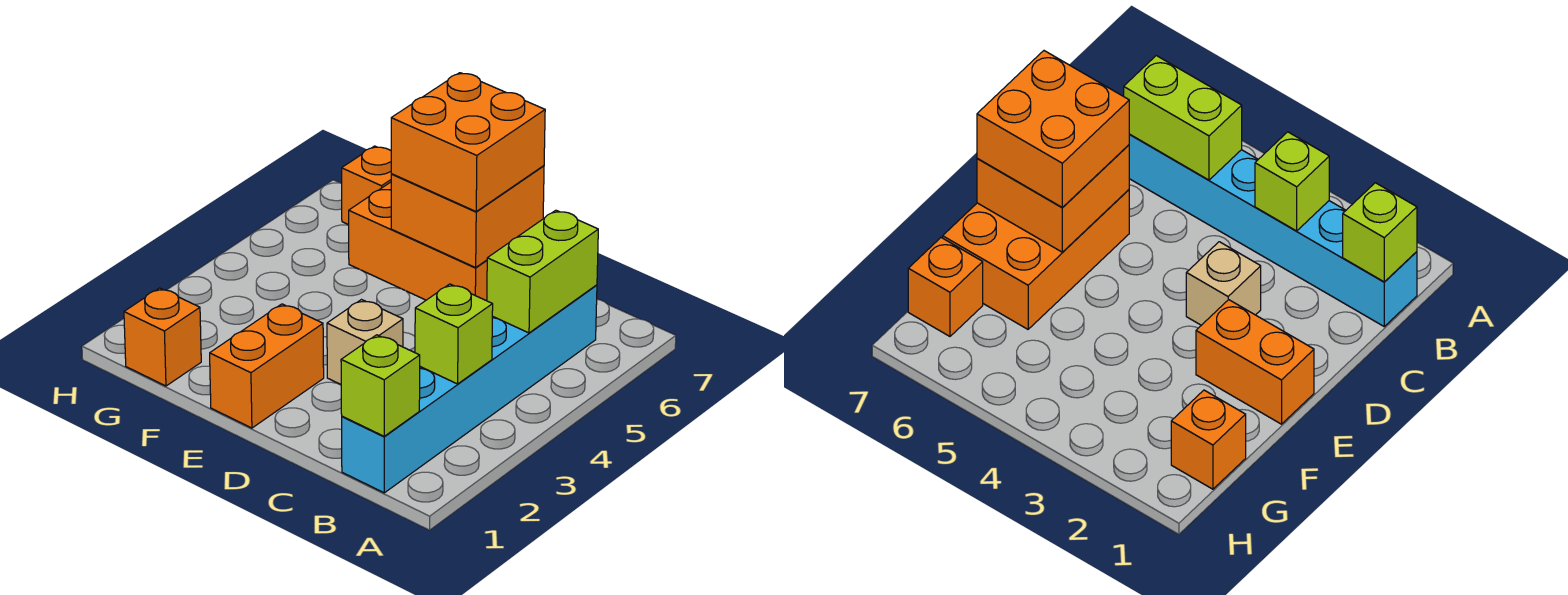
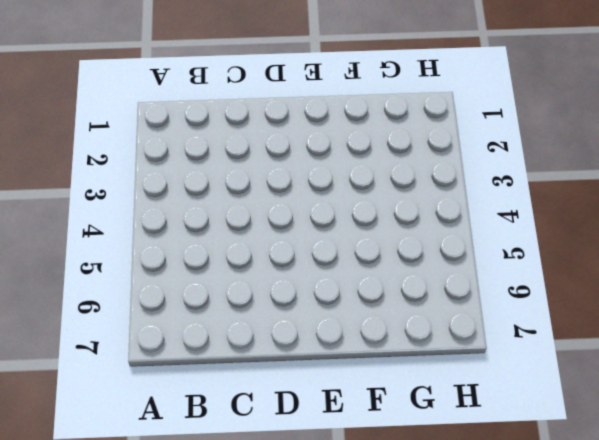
none -> cyan 1x6 brick [342,285,597,493]
none -> tan 1x1 brick [327,300,403,384]

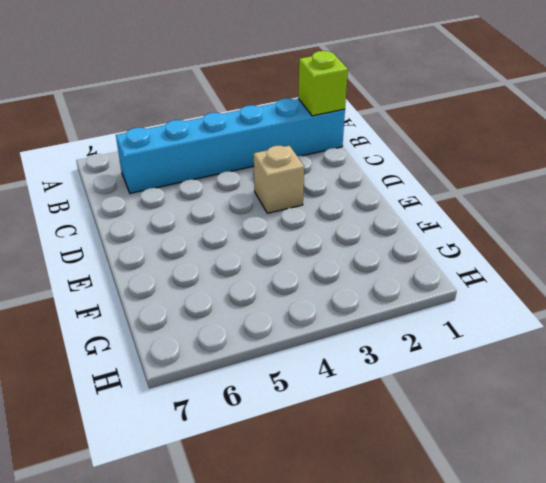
none -> orange 2x3 brick [349,182,487,301]
none -> orange 1x2 brick [210,304,324,428]

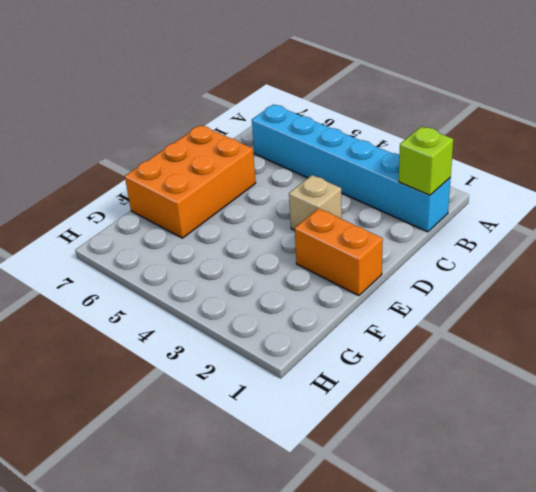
none -> orange 1x1 brick [124,288,201,386]
none -> orange 1x1 brick [342,146,391,225]

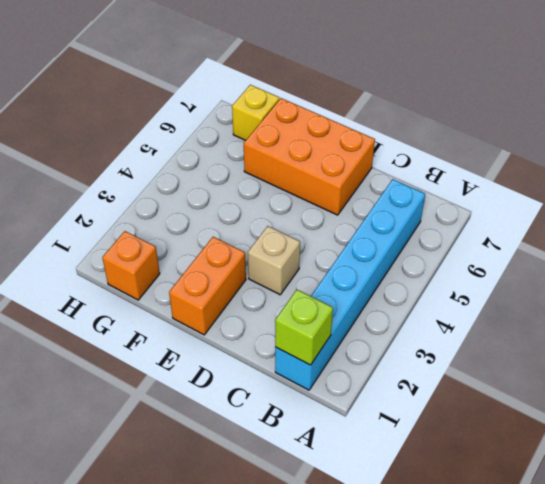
yellow 1x1 brick [232,85,279,140] -> orange 1x1 brick [342,146,391,225]
none -> lime 1x1 brick [415,284,493,384]
none -> lime 1x2 brick [487,210,598,333]

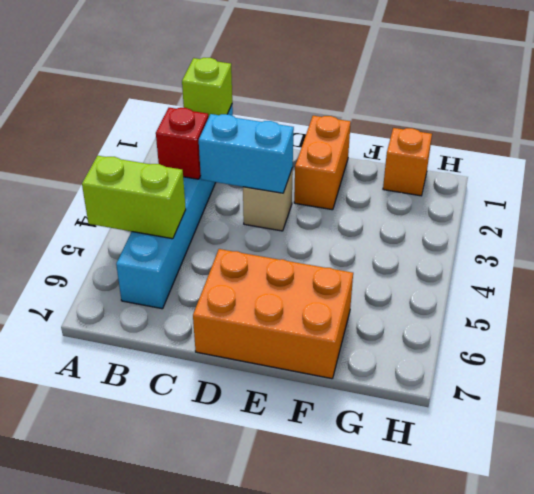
lime 1x2 brick [82,156,186,239] -> lime 1x2 brick turned to [487,210,598,333]
red 1x1 brick [156,108,209,179] -> lime 1x1 brick [415,284,493,384]
cyan 1x2 brick [199,114,294,193] -> none
none -> orange 1x1 brick [342,146,391,225]
none -> orange 2x2 brick [391,166,544,268]

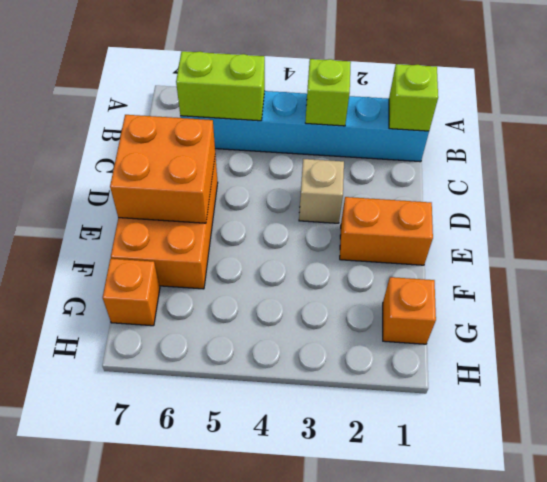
none -> orange 2x2 brick [391,73,545,211]

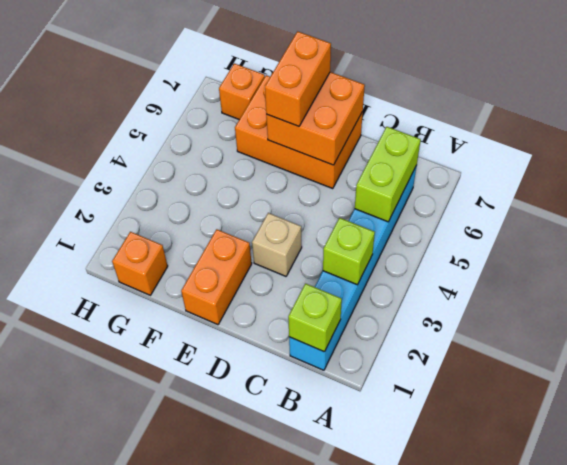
orange 1x2 brick [265,31,331,126] -> orange 2x2 brick [391,73,545,211]

